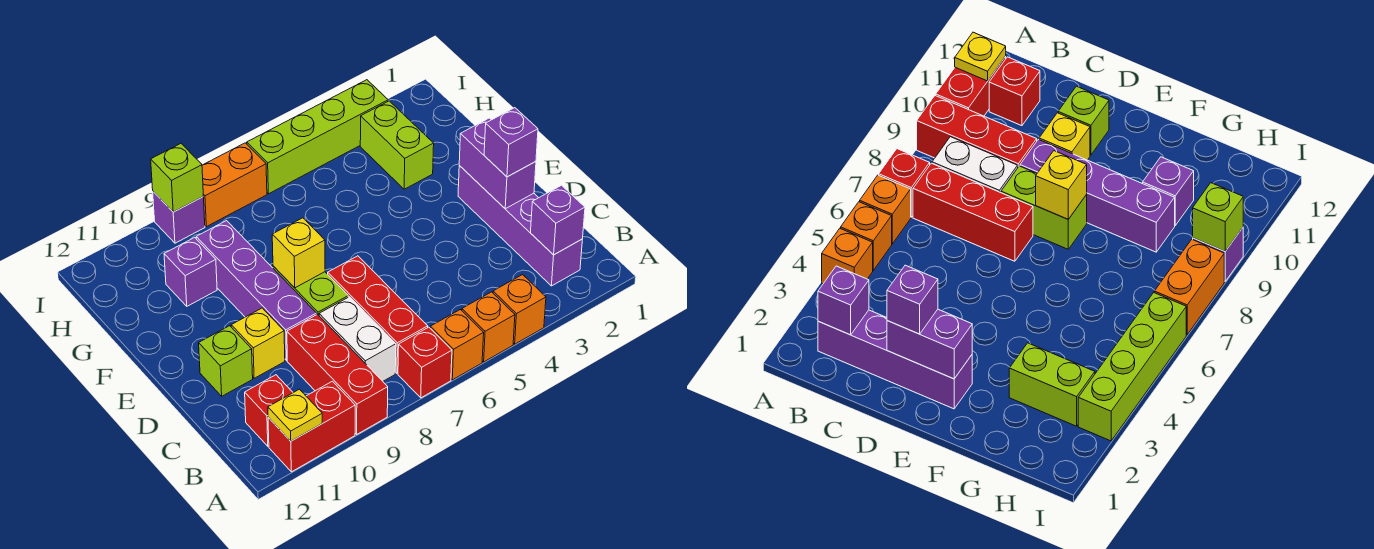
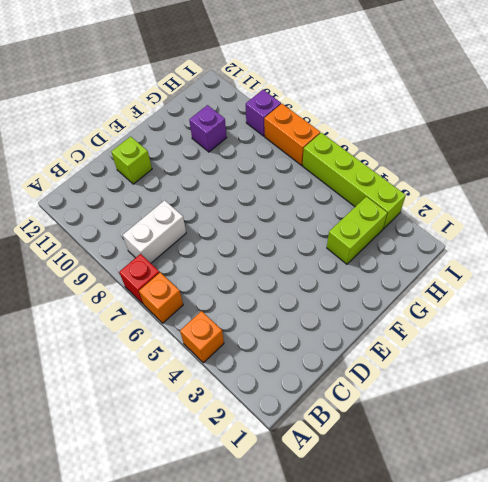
none -> orange 1x1 brick [462,292,515,362]
none -> red 1x3 brick [287,314,388,434]
none -> red 1x2 brick [268,381,355,472]

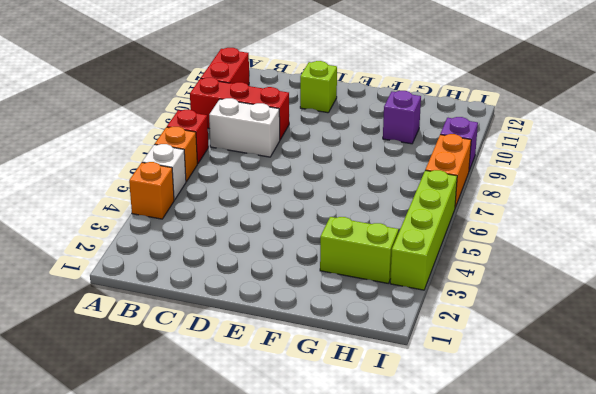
white 1x1 brick [142,144,186,200] -> orange 1x1 brick [462,292,515,362]
none -> purple 1x4 brick [458,166,582,286]
none -> red 1x3 brick [328,256,428,373]
none -> red 1x1 brick [245,375,293,446]

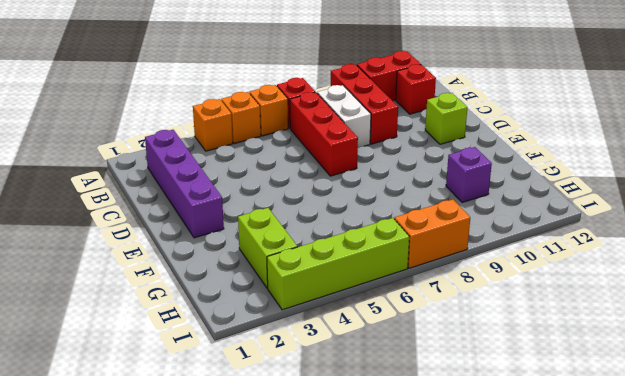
none -> lime 1x2 brick [273,266,348,315]
none -> purple 1x4 brick [196,221,317,360]
none -> yellow 1x1 brick [231,308,285,378]

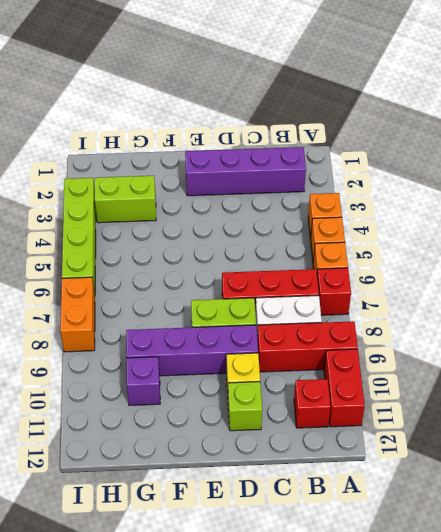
none -> purple 1x1 brick [153,192,205,243]
none -> yellow 1x1 plate [268,389,322,441]
none -> purple 1x1 brick [531,185,585,255]

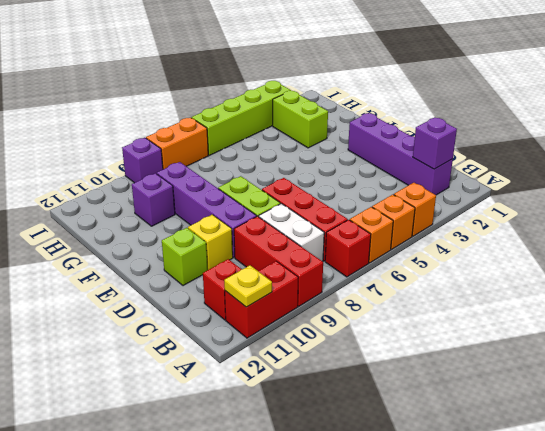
none -> purple 1x2 brick [459,118,536,209]
none -> yellow 1x1 brick [272,218,325,288]
none -> lime 1x1 brick [151,144,203,212]

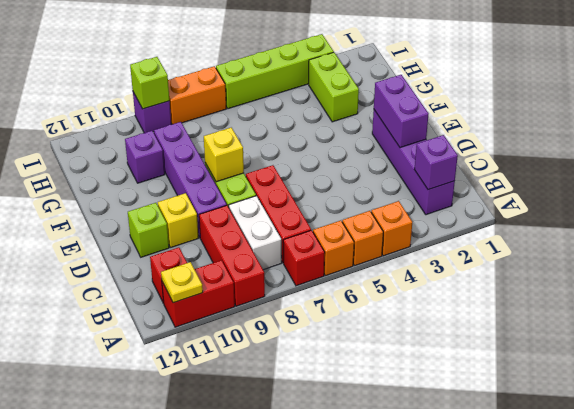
none -> purple 1x1 brick [484,108,538,177]

